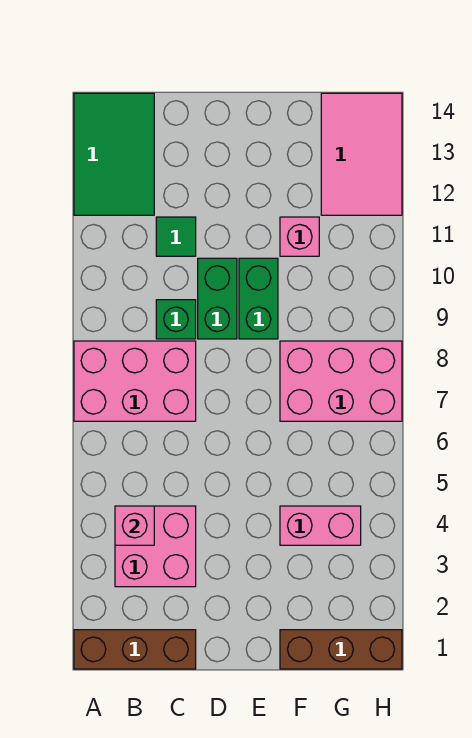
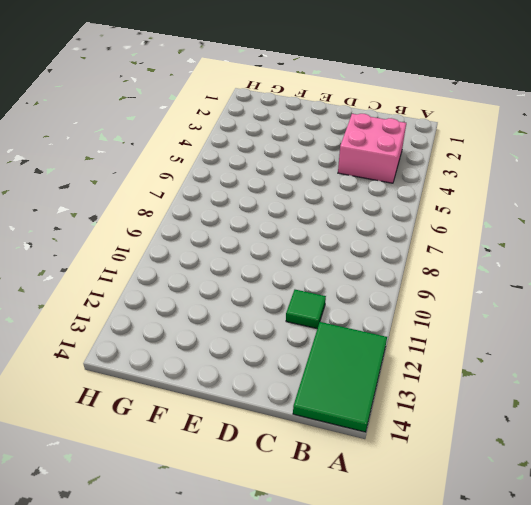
none -> brown 1x3 brick [74,630,196,669]
none -> pink 2x3 brick [74,341,196,421]
none -> green 1x1 brick [156,300,196,339]

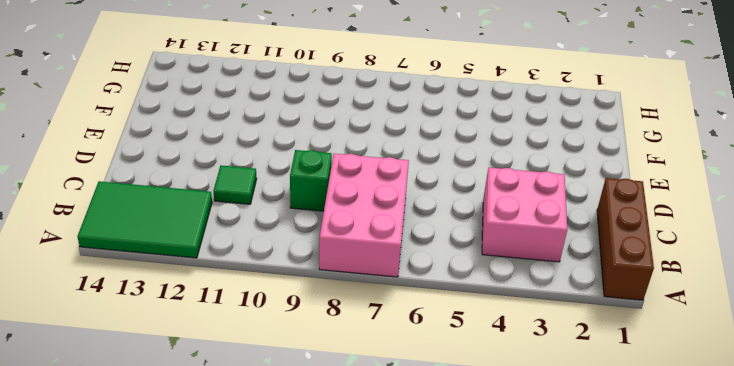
none -> green 1x2 brick [198,258,237,339]
none -> green 1x2 brick [239,258,278,339]
none -> brown 1x3 brick [280,630,402,669]

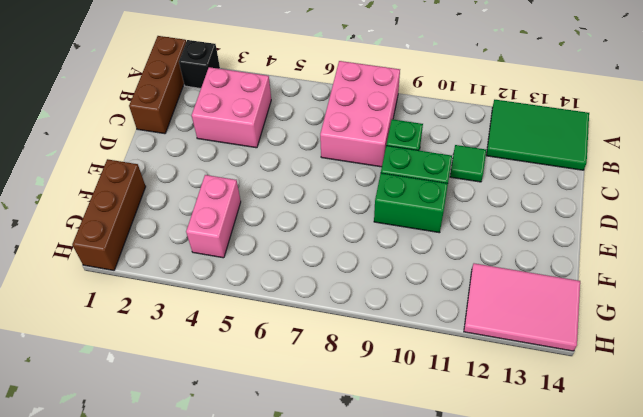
black 1x1 brick [179,40,220,88] -> none
none -> pink 2x3 brick [280,341,402,421]
none -> pink 1x1 brick [280,217,319,256]
none -> pink 1x1 brick [115,506,154,545]

